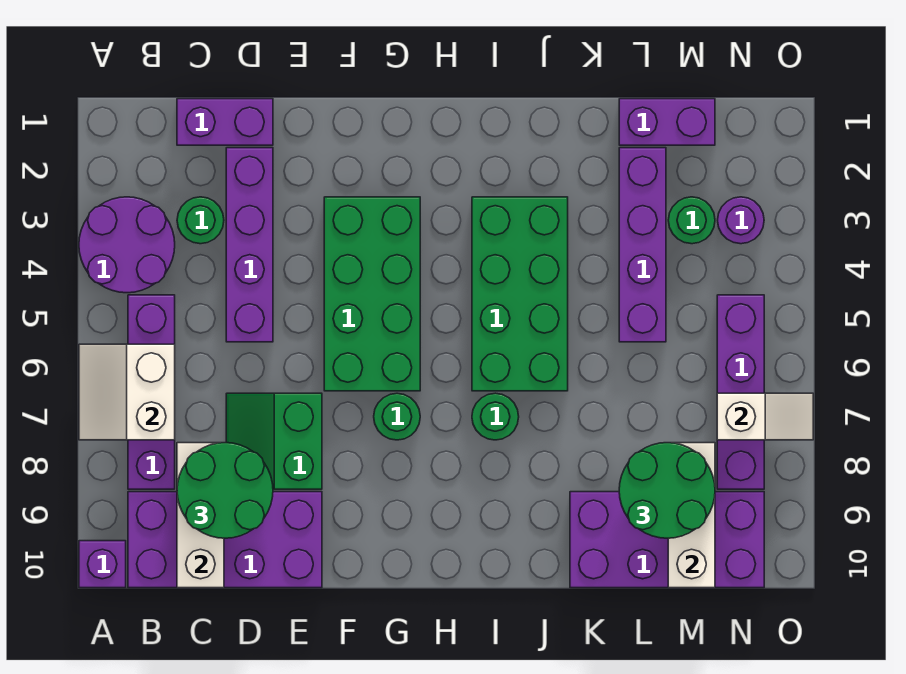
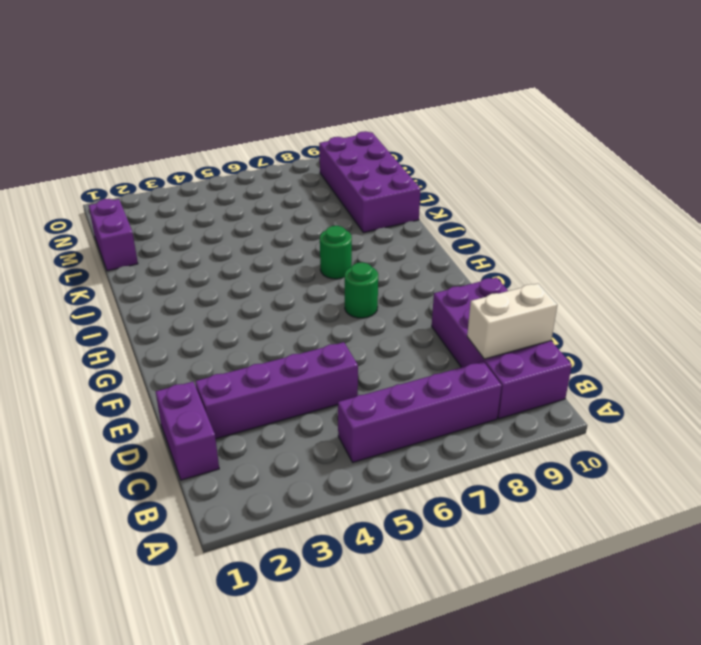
white 1x2 brick [467,284,557,359] -> white 1x3 brick [177,443,224,588]
none -> purple 2x2 round brick [79,197,175,293]
none -> purple 1x1 brick [79,541,126,588]
none -> green 1x1 round brick [177,197,224,244]

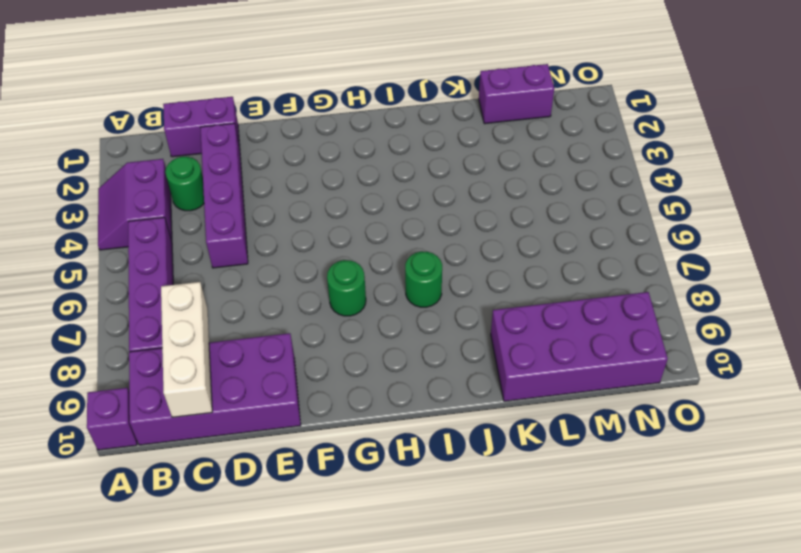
purple 2x2 slope [98,159,172,250] -> purple 2x2 round brick [79,197,175,293]
none -> green 2x2 slope [226,393,322,489]
none -> green 2x4 brick [324,197,420,391]
none -> green 2x4 brick [472,197,568,391]

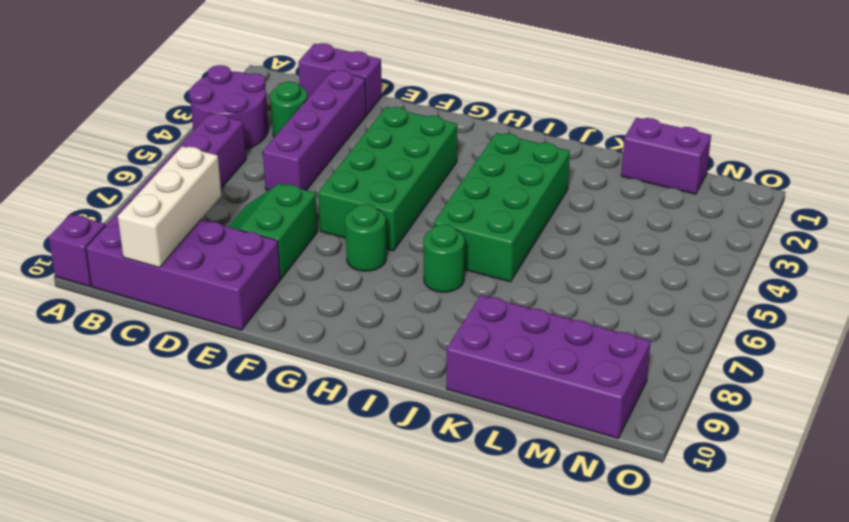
none -> purple 1x4 brick [619,148,666,342]
none -> green 1x1 round brick [668,197,715,244]
none -> purple 1x1 round brick [718,197,764,244]

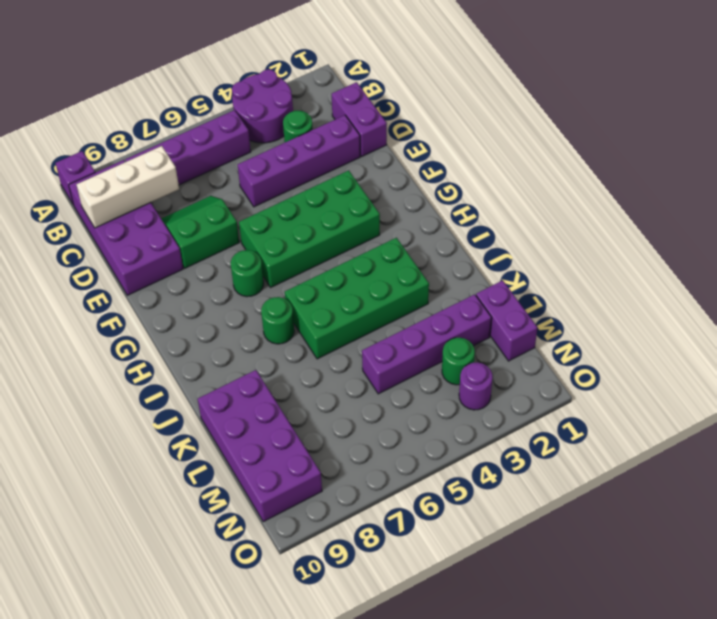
none -> purple 1x4 brick [717,295,764,489]
none -> white 2x2 slope [79,344,175,440]
none -> white 1x3 brick [668,443,715,588]

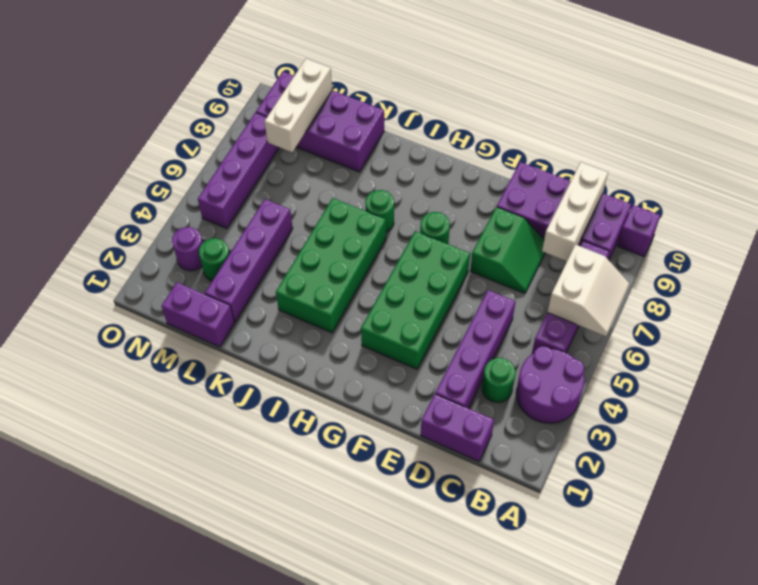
none -> white 1x2 slope [717,393,813,440]
none -> green 2x2 round brick [177,443,273,538]
none -> green 2x2 round brick [619,443,715,538]

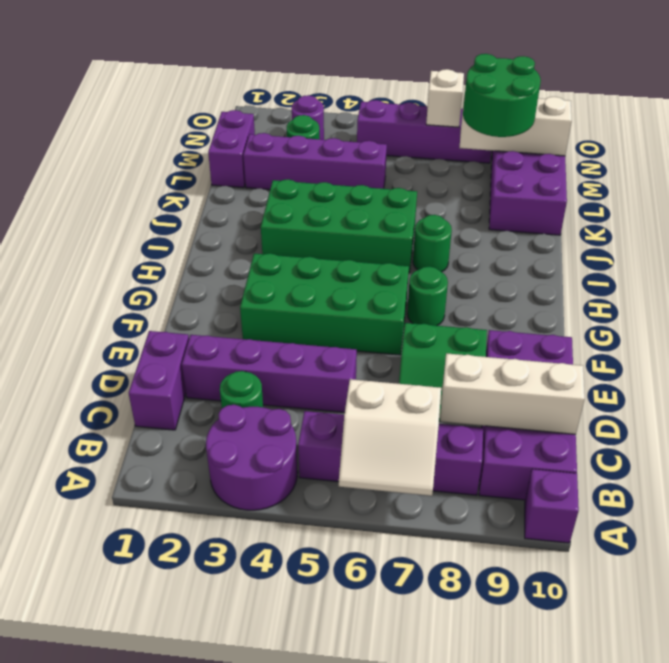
none -> green 2x2 round brick [177,443,273,538]

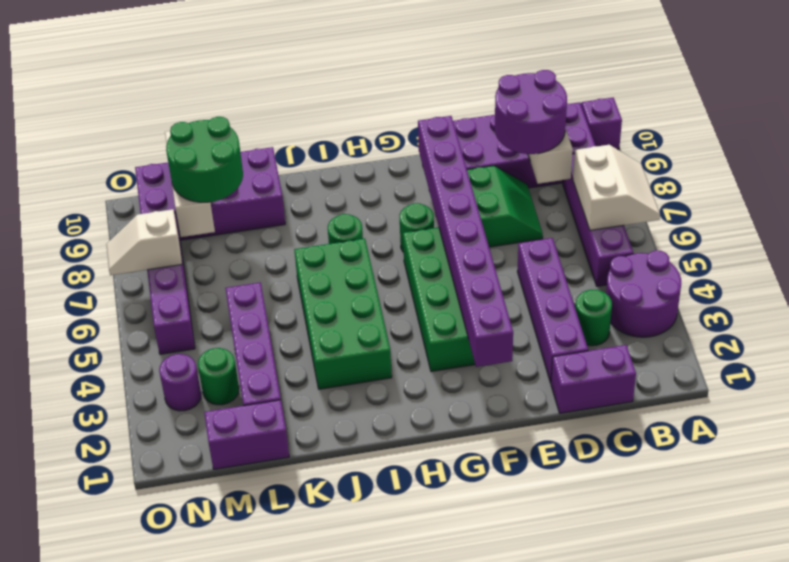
purple 2x2 round brick [495,70,567,154] -> green 2x2 round brick [177,443,273,538]
purple 1x8 brick [418,116,513,367] -> none

